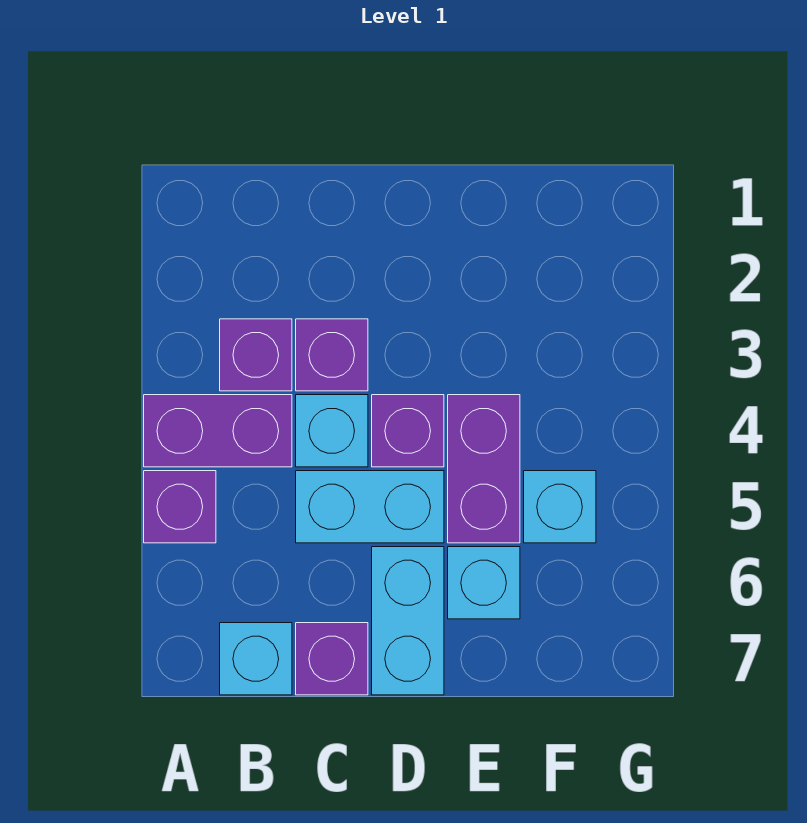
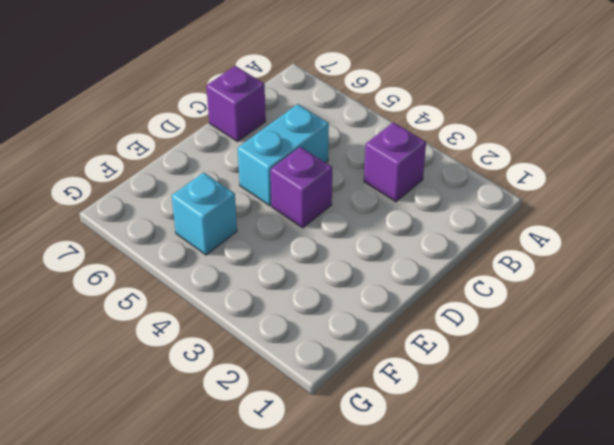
none -> purple 1x2 brick [144,395,292,467]
none -> purple 1x1 brick [144,471,216,543]
none -> cyan 1x1 brick [220,623,292,695]

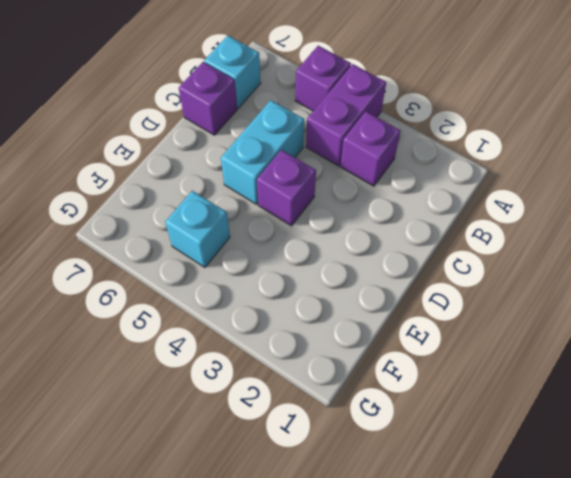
none -> purple 1x1 brick [296,319,368,391]
none -> cyan 1x1 brick [296,395,368,467]
none -> cyan 1x2 brick [372,547,444,695]

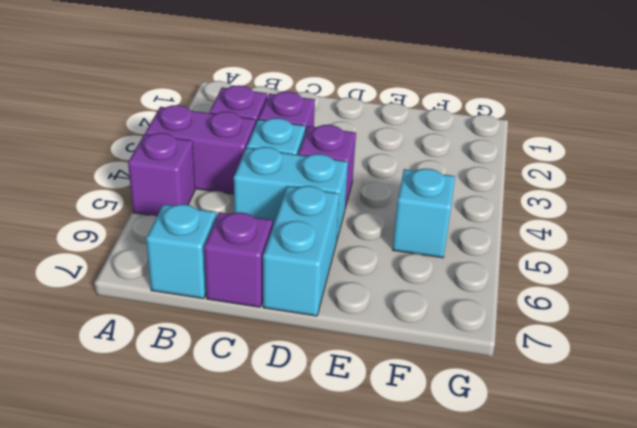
none -> purple 1x2 brick [448,395,520,543]
none -> cyan 1x1 brick [448,547,520,619]

